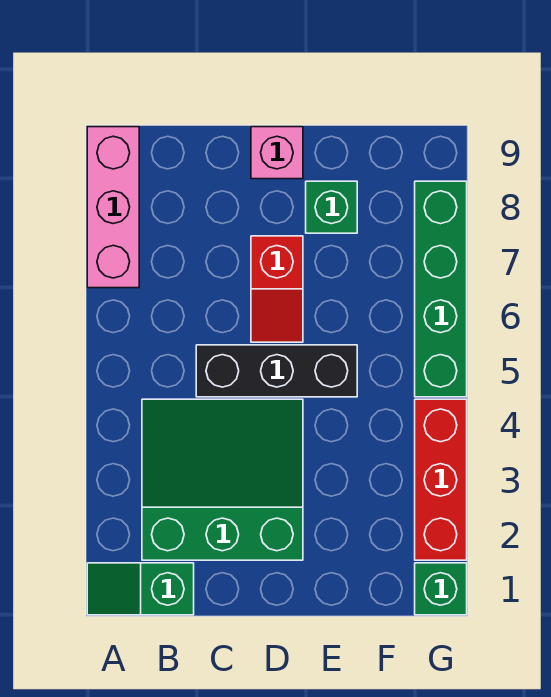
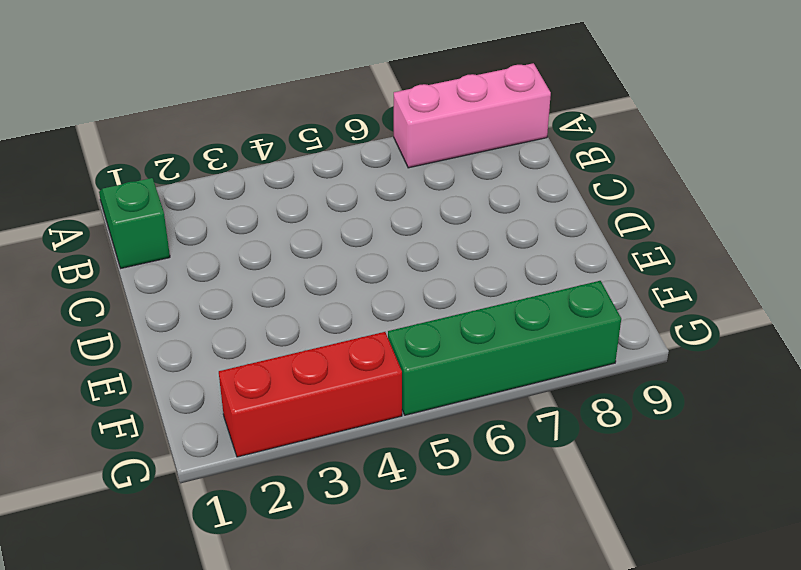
none -> green 3x3 slope [142,399,303,560]
none -> black 1x3 brick [196,345,357,397]

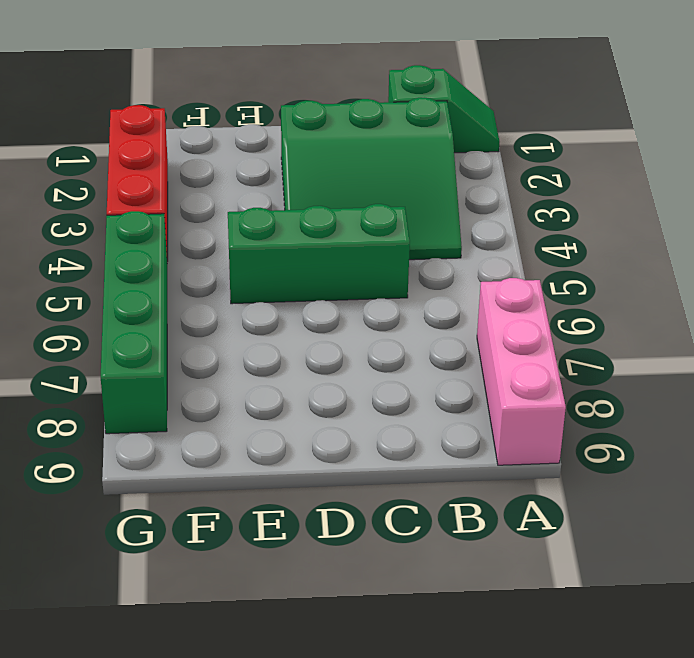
green 1x3 brick [228,204,410,304] -> black 1x3 brick [196,345,357,397]
none -> red 1x2 slope [251,236,303,342]
none -> pink 1x1 brick [251,127,303,179]

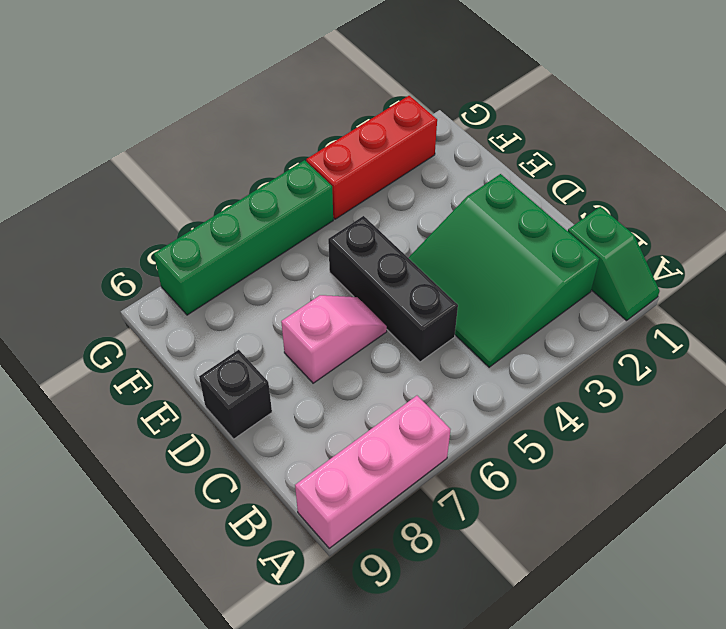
pink 1x2 slope [281,295,387,383] -> red 1x2 slope [251,236,303,342]
black 1x1 brick [199,350,272,439] -> pink 1x1 brick [251,127,303,179]
none -> green 1x1 brick [306,181,357,233]
none -> green 1x1 brick [415,563,467,615]

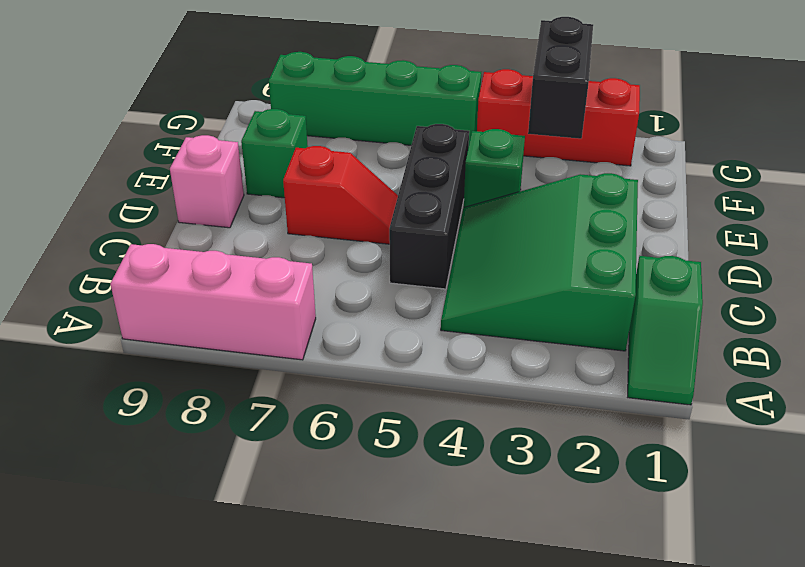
green 1x1 brick [464,129,525,207] -> green 1x1 brick moved to [415,563,467,615]
black 1x2 brick [528,17,593,139] -> none

